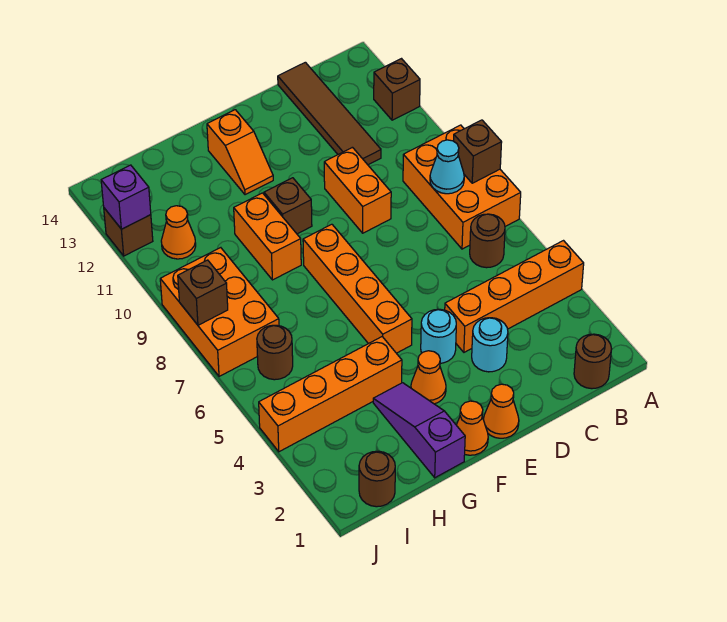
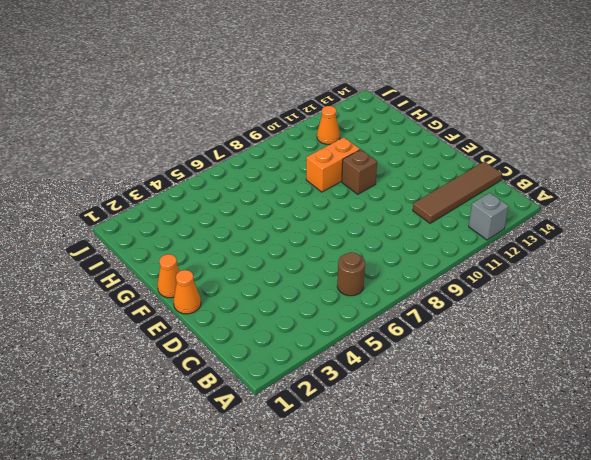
grey 1x1 brick [469,193,509,240] -> brown 1x1 brick [374,59,420,120]
none -> orange 1x4 brick [445,241,584,352]
none -> orange 2x3 brick [403,125,521,249]
none -> brown 1x1 round brick [574,334,611,389]

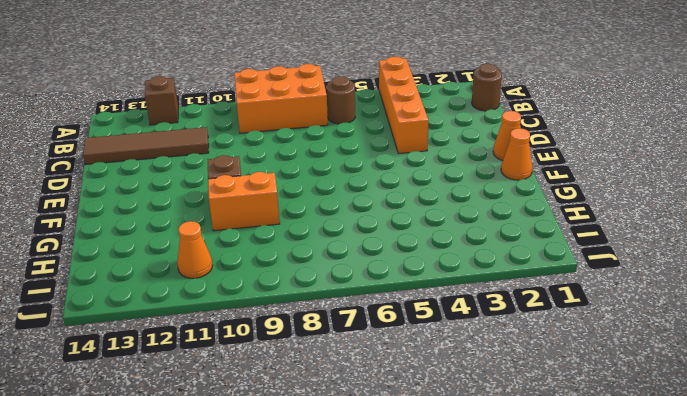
none -> cyan 1x1 round brick [472,318,508,372]
none -> orange 1x2 brick [324,147,391,233]
none -> cyan 1x1 round brick [421,309,456,363]

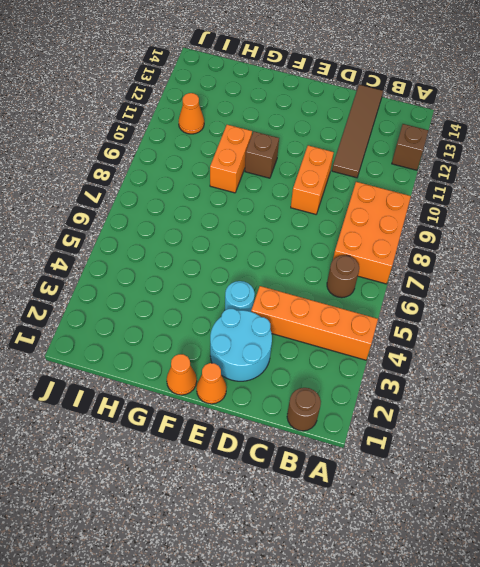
cyan 2x2 round brick [210,309,272,381] -> cyan 1x1 round brick [472,318,508,372]
none -> orange 1x1 cone [411,351,446,404]
none -> orange 1x4 brick [303,224,412,353]
none -> orange 1x2 slope [207,110,273,195]

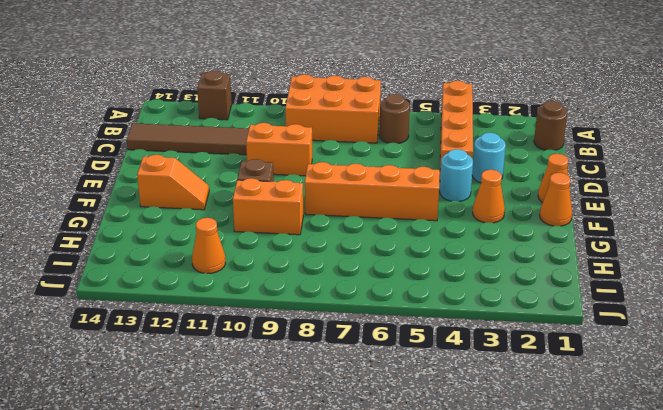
none -> purple 1x3 slope [373,383,465,478]
none -> orange 1x4 brick [259,337,402,452]
none -> brown 1x1 round brick [359,451,395,507]

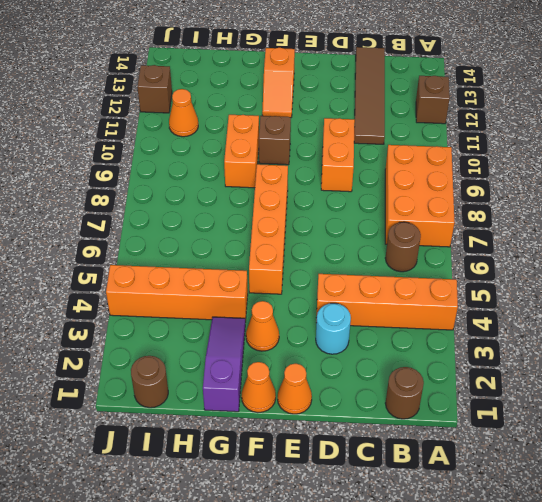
none -> cyan 1x1 round brick [421,309,456,363]
none -> brown 1x1 round brick [257,325,293,380]
none -> orange 2x3 brick [160,248,279,376]

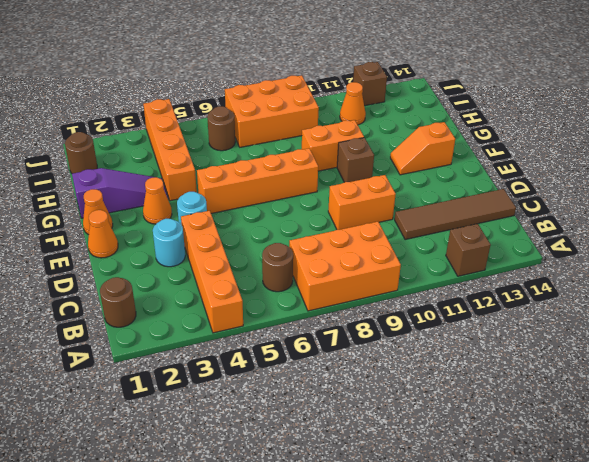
none -> brown 1x1 brick [454,120,502,183]
none -> cyan 1x1 cone [430,140,464,194]
none -> brown 1x1 brick [178,260,228,325]

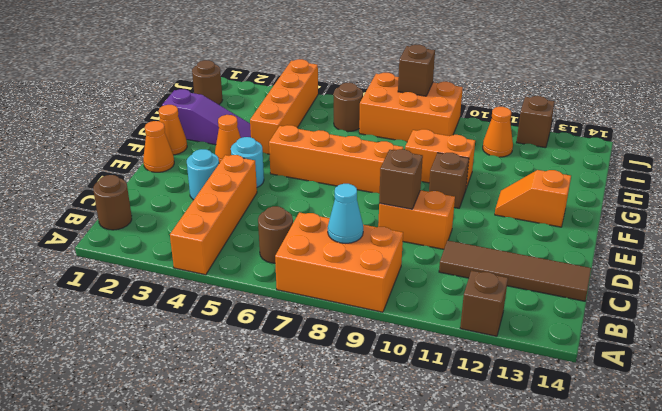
brown 1x1 brick [379,149,423,209] -> brown 1x1 brick moved to [454,120,502,183]
none -> purple 1x1 brick [101,165,151,229]

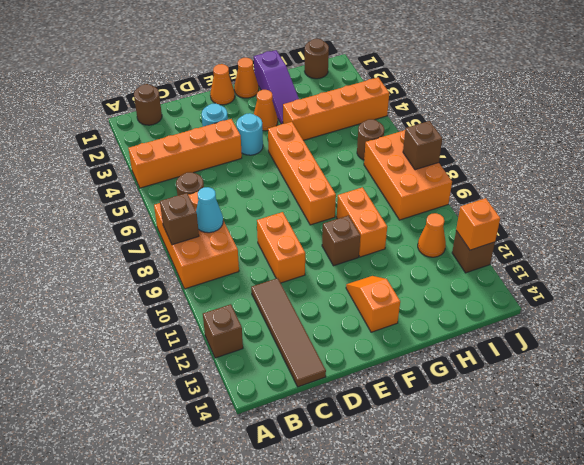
orange 1x1 brick [456,198,500,250] -> purple 1x1 brick [101,165,151,229]

